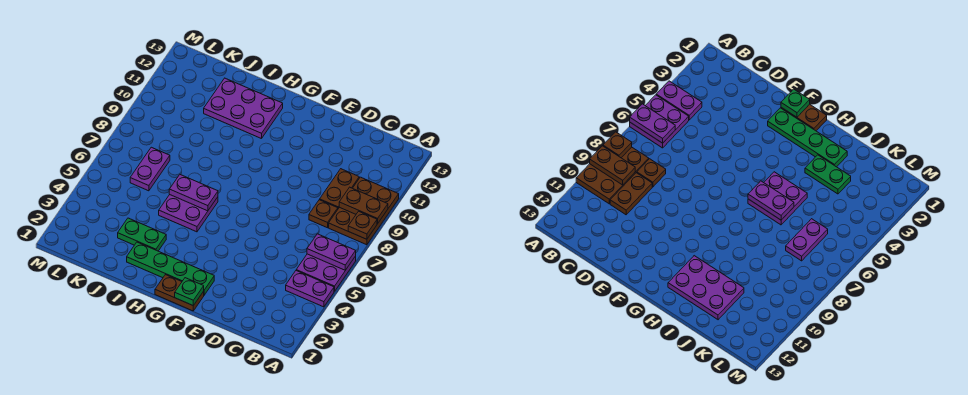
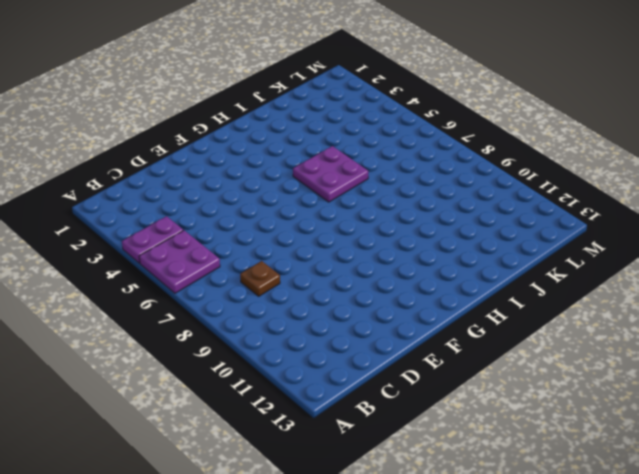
none -> brown 2x3 plate [329,177,399,245]
none -> brown 1x2 plate [320,169,359,208]
none -> brown 1x2 plate [155,275,204,311]

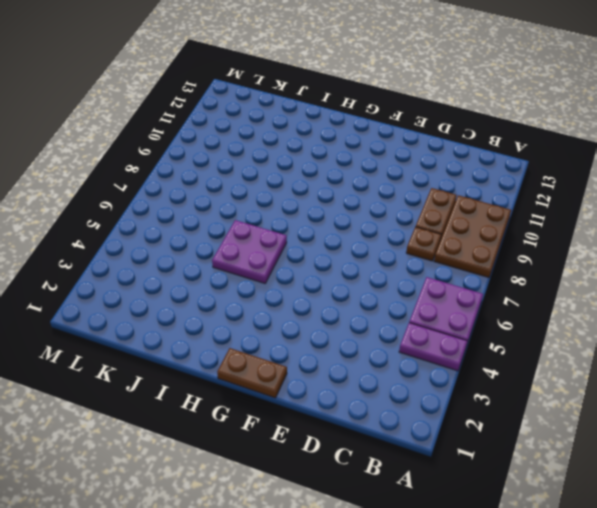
none -> green 1x4 plate [127,242,214,295]
none -> purple 2x3 plate [204,78,283,139]
none -> green 1x2 plate [118,218,166,251]

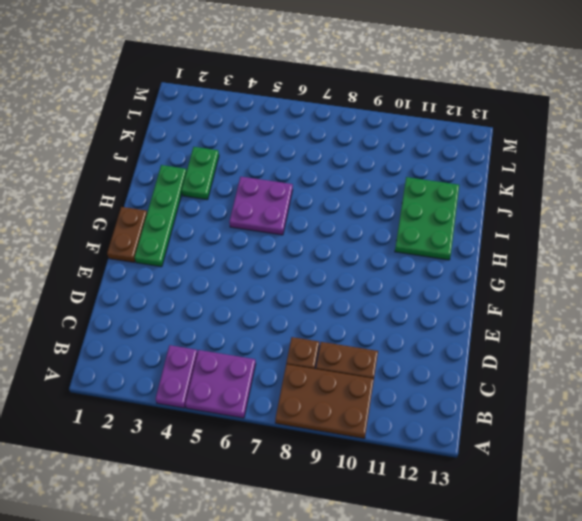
green 2x3 plate [395,177,459,260] -> purple 2x3 plate [204,78,283,139]
none -> purple 1x2 plate [130,147,170,191]
none -> purple 1x2 plate [307,234,356,270]
none -> brown 1x1 plate [348,211,377,239]

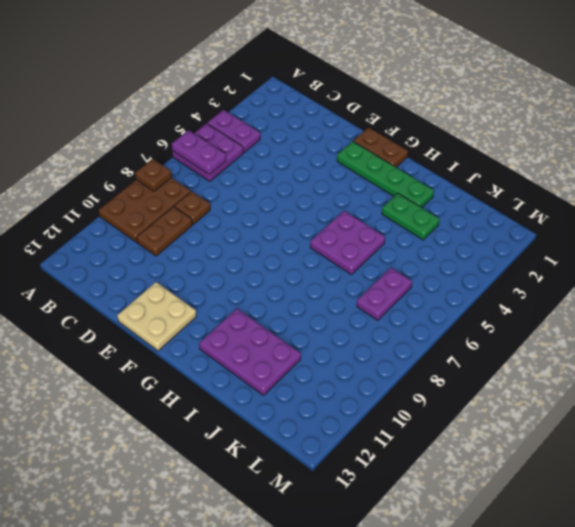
tan 2x2 plate [117,282,196,351] -> none
none -> brown 1x2 plate [339,187,388,224]
none -> green 1x1 plate [175,278,204,305]
none -> purple 1x2 plate [169,175,218,211]

